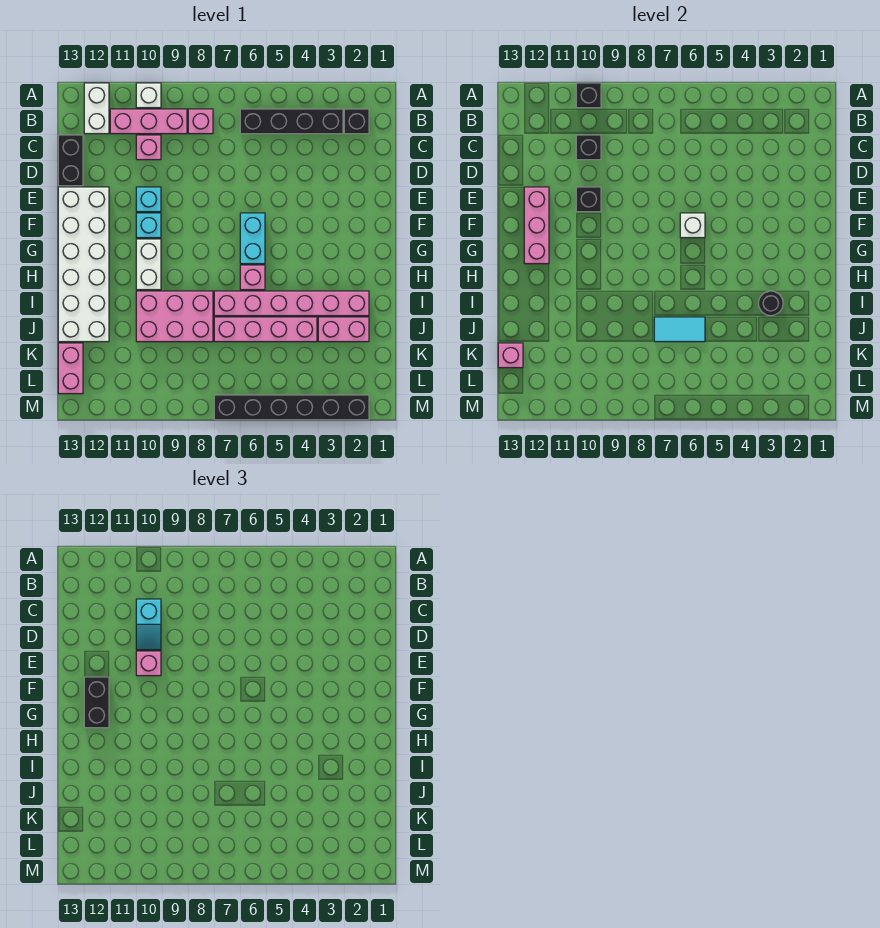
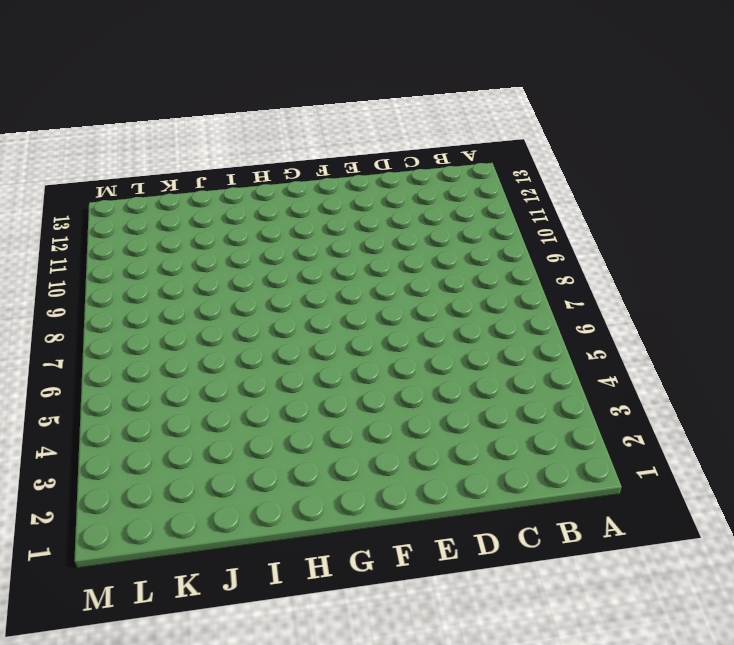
none -> white 1x1 brick [136,83,161,108]
none -> white 1x2 brick [84,83,109,134]
none -> black 1x1 brick [344,109,369,134]
none -> black 1x4 brick [240,109,343,134]

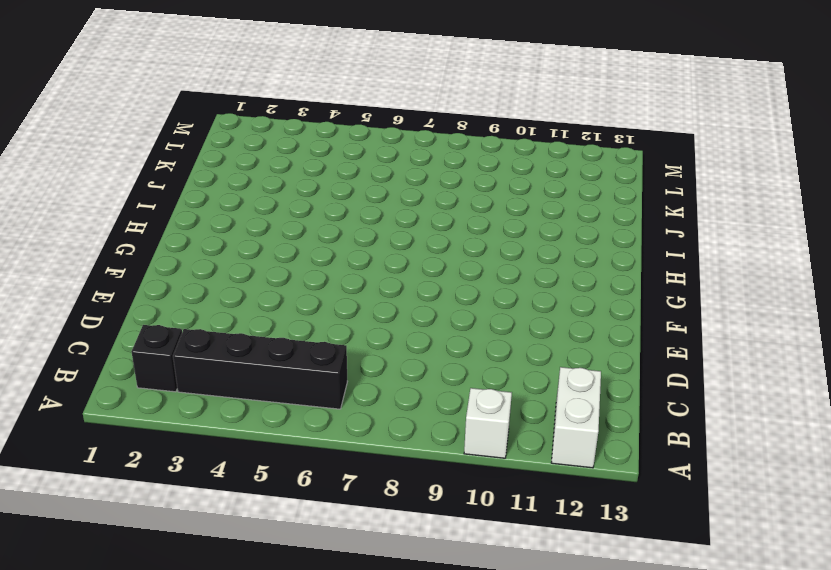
none -> pink 1x1 brick [188,109,213,134]
none -> pink 1x3 brick [110,109,187,134]
none -> pink 1x1 brick [136,135,161,160]
none -> black 1x2 brick [58,135,83,186]

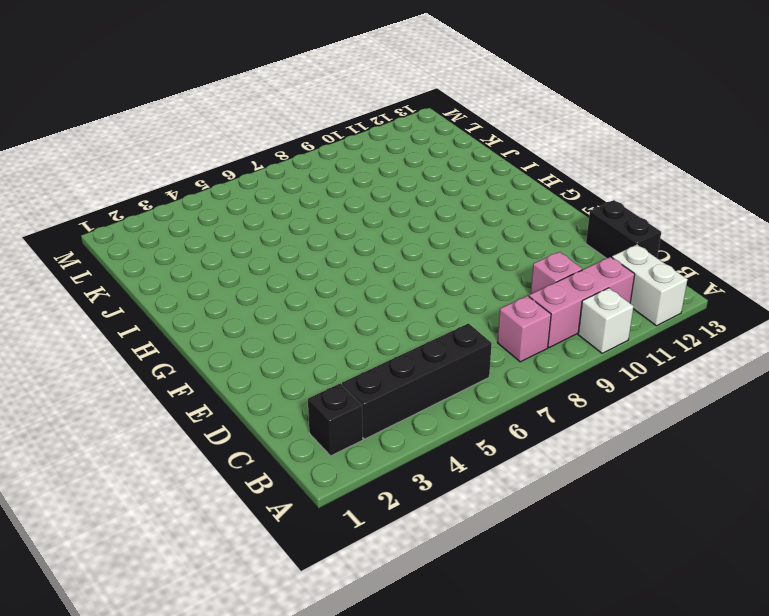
none -> cyan 1x1 brick [136,187,161,212]
none -> white 2x6 brick [58,187,109,342]
none -> cyan 1x2 brick [240,213,265,264]
none -> cyan 1x1 brick [136,213,161,238]

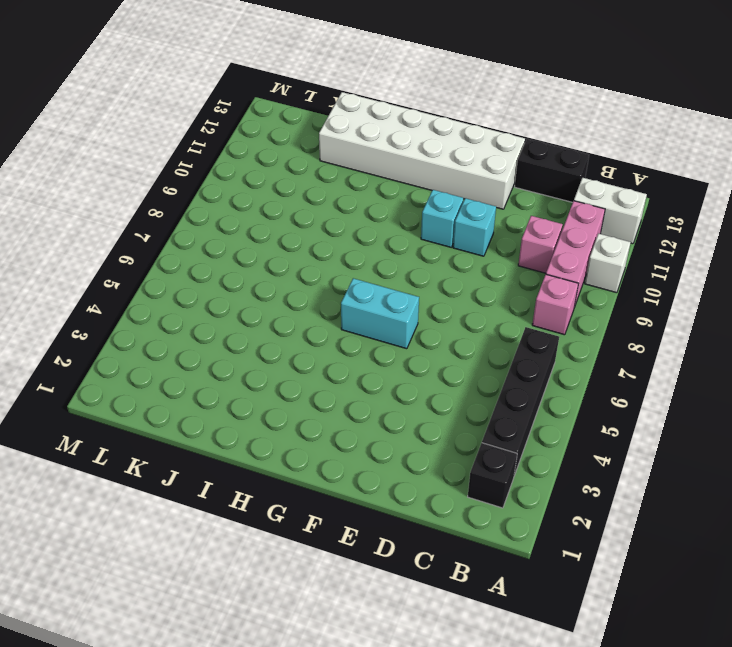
none -> white 1x2 brick [136,239,161,290]
none -> pink 1x1 brick [240,265,265,290]
none -> pink 1x6 brick [214,291,369,316]
none -> pink 2x3 brick [136,291,213,342]

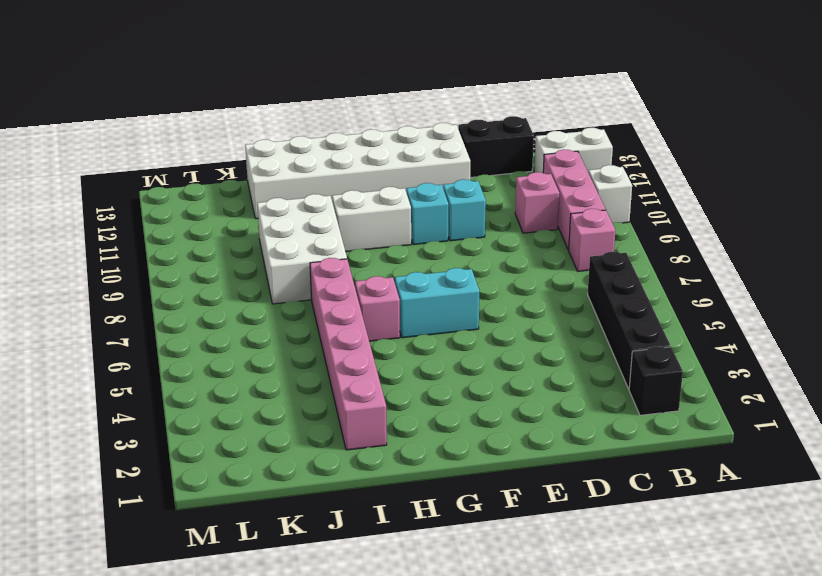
white 2x3 brick [257,194,347,304] -> pink 2x3 brick [136,291,213,342]
none -> pink 1x2 brick [318,317,369,342]
none -> pink 1x4 brick [214,317,317,342]
none -> pink 1x2 brick [58,343,83,394]
none -> black 1x6 brick [214,395,369,420]

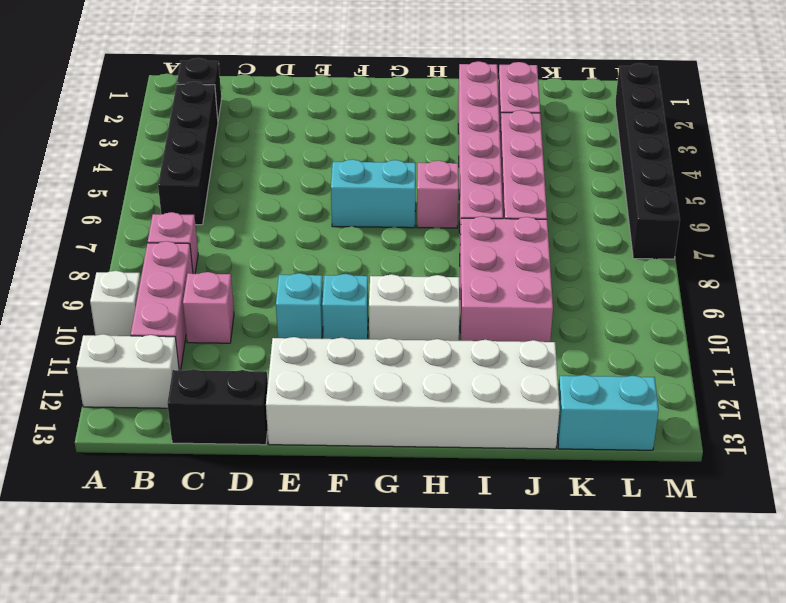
cyan 1x2 brick [558,375,659,450] -> pink 1x2 brick [58,343,83,394]
none -> black 1x1 brick [576,83,601,108]
none -> black 1x1 brick [576,135,601,160]
none -> black 1x1 brick [576,187,601,212]
none -> pink 1x3 brick [524,187,549,264]

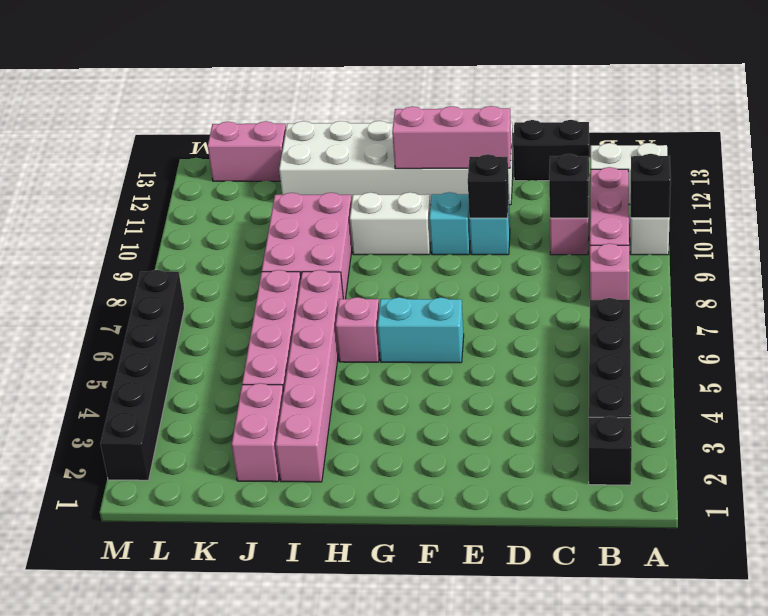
none -> white 1x1 brick [680,213,705,238]
none -> black 1x1 round brick [758,291,783,316]
none -> cyan 1x2 tile [654,317,705,342]
none -> pink 1x1 brick [498,343,523,368]

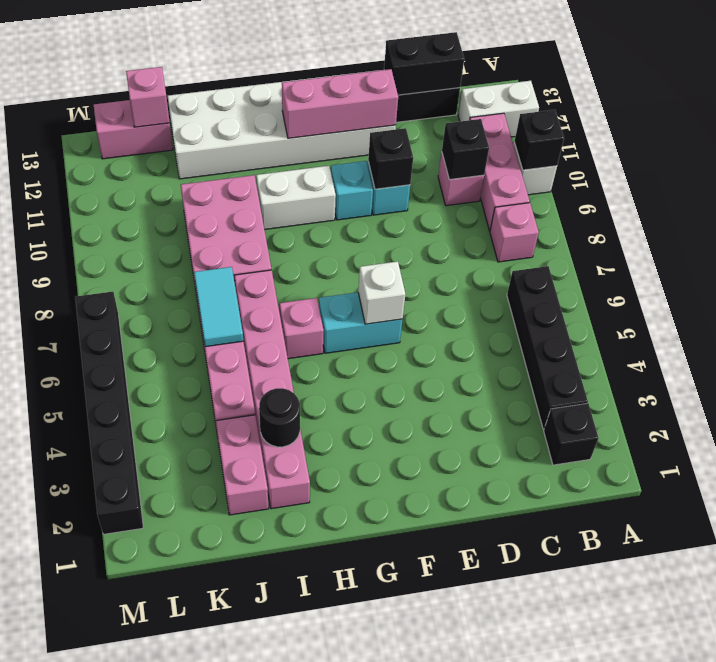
black 1x2 brick [384,32,464,95] -> black 1x2 brick moved to [84,677,109,728]
none -> cyan 1x2 slope [136,599,161,650]
none -> pink 1x1 brick [136,651,161,676]

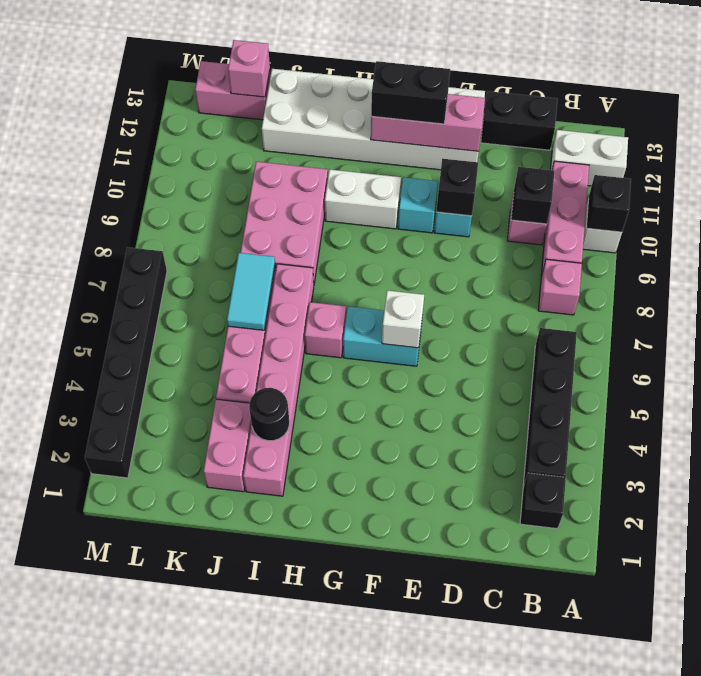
none -> cyan 1x2 slope [136,599,161,650]
none -> pink 1x1 brick [136,651,161,676]

